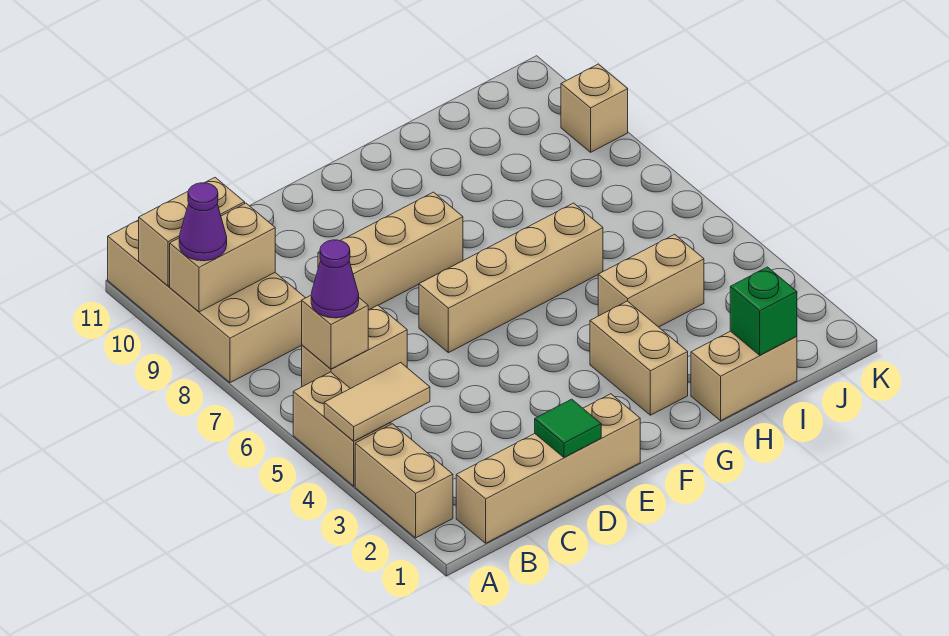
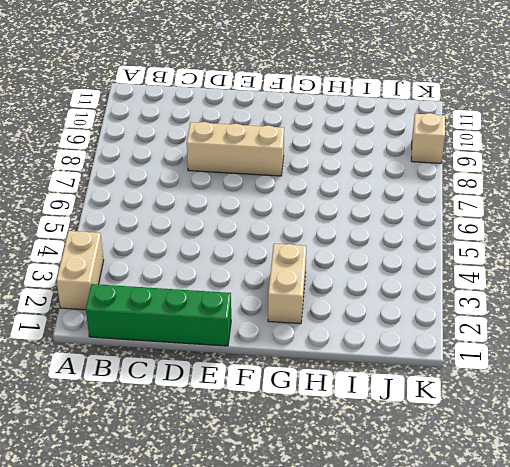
green 1x4 brick [86,284,231,346] -> tan 1x4 brick [456,394,640,543]
none -> tan 1x2 brick [293,372,391,486]
none -> tan 2x4 brick [108,220,305,383]
none -> tan 1x2 brick [302,305,407,389]

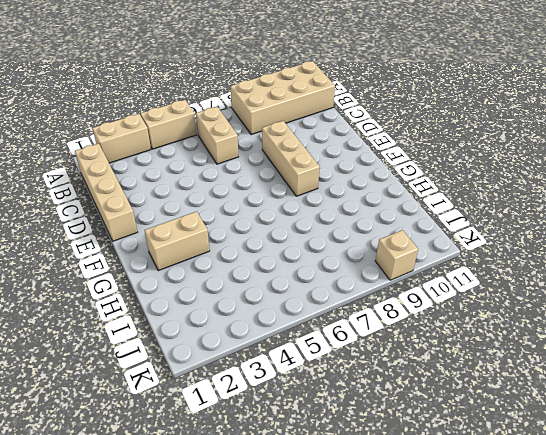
none -> tan 1x4 brick [419,203,603,353]
none -> tan 1x2 brick [691,331,797,421]
none -> tan 1x2 brick [598,234,704,327]

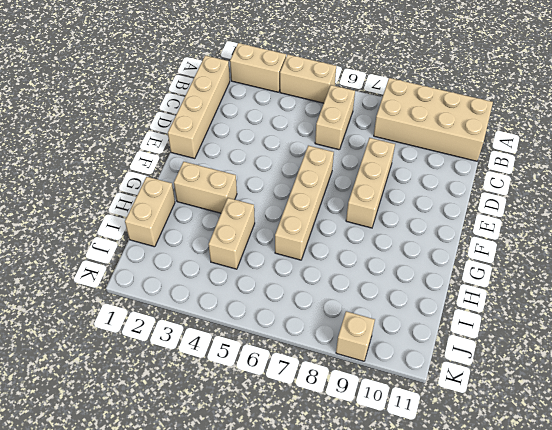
none -> tan 1x2 tile [324,363,430,441]
none -> tan 1x2 brick [170,203,275,312]
none -> tan 1x2 brick [139,178,245,286]

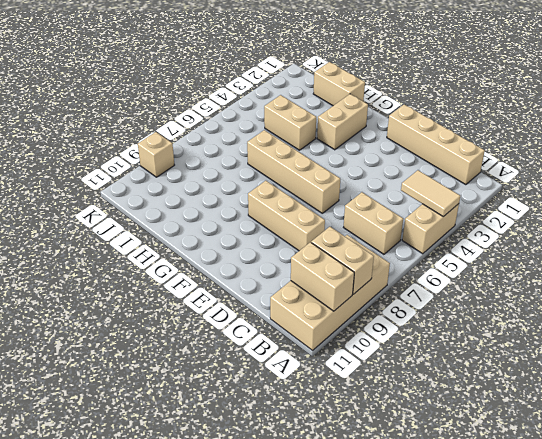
none -> tan 1x2 brick [355,424,453,538]
none -> tan 1x1 brick [302,295,368,369]
none -> green 1x1 tile [535,399,601,457]

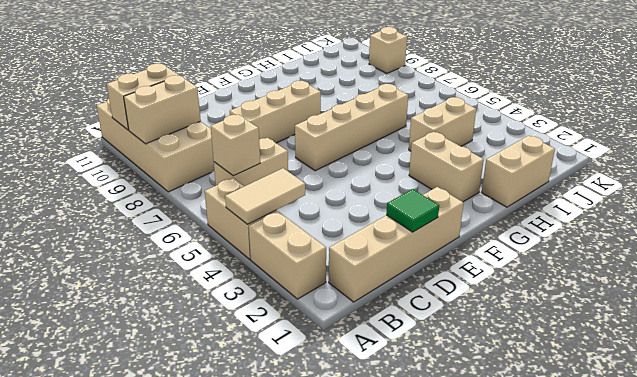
none -> green 1x1 brick [730,267,797,355]
none -> purple 1x1 cone [179,183,227,261]
none -> purple 1x1 cone [311,240,359,318]

